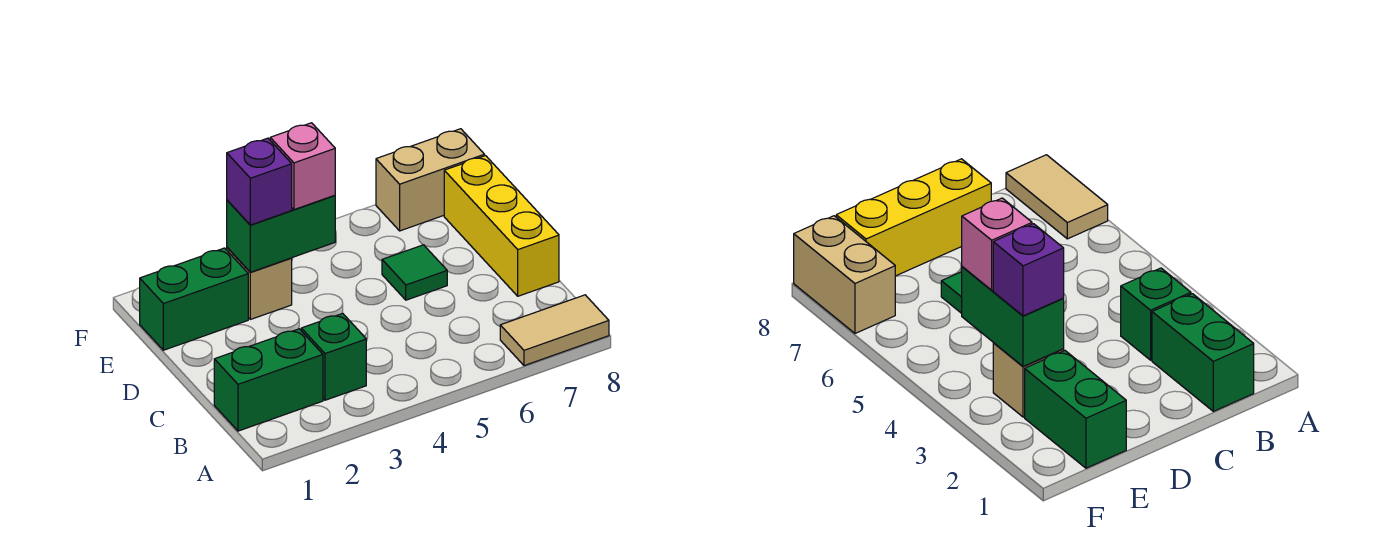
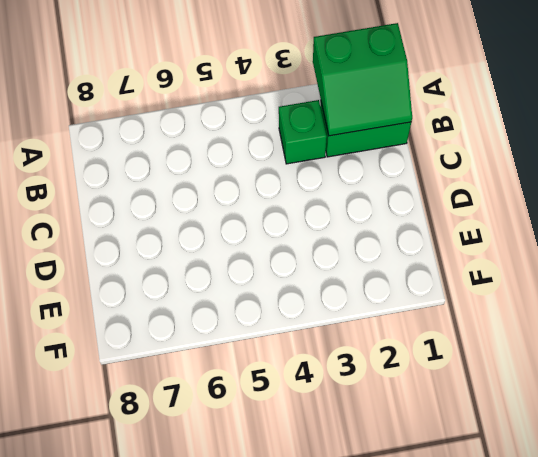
green 2x2 slope [313,23,412,136] -> none
none -> tan 1x2 tile [500,295,609,366]
none -> yellow 1x3 brick [444,156,559,296]

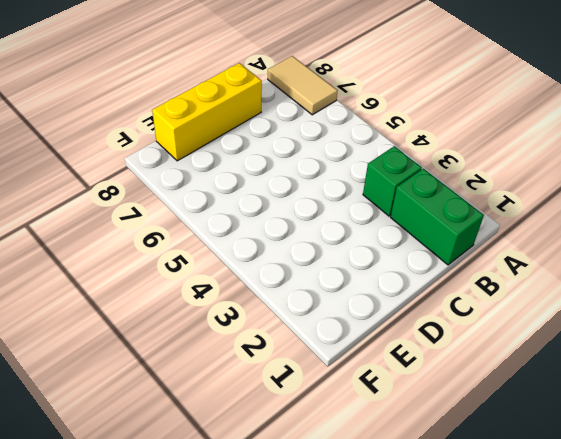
none -> green 1x1 tile [382,245,447,300]
none -> green 1x2 brick [140,248,248,350]

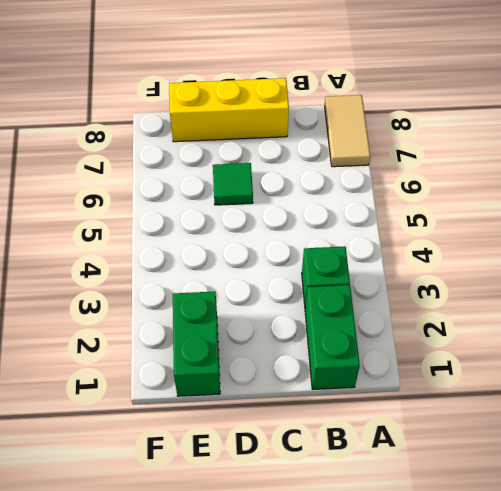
none -> tan 1x1 brick [227,248,292,319]
none -> tan 1x2 brick [376,129,485,231]

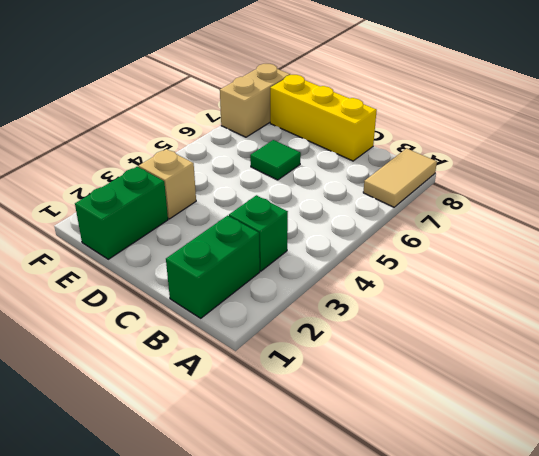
none -> green 1x2 brick [227,195,335,272]
none -> purple 1x1 brick [227,138,292,225]

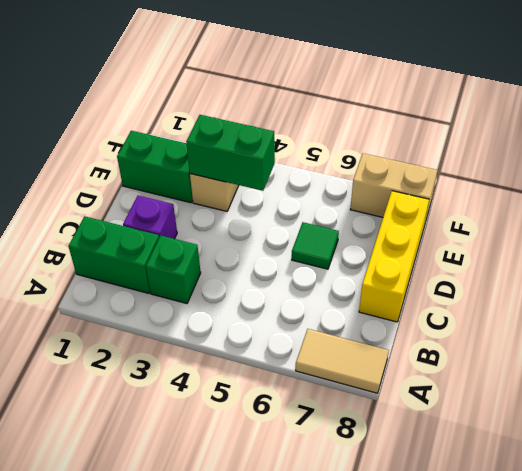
purple 1x1 brick [123,196,177,239] -> purple 1x1 brick moved to [227,138,292,225]
none -> pink 1x1 brick [270,123,335,210]

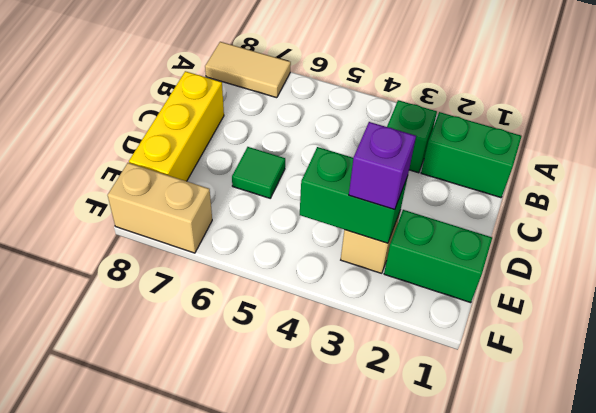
none -> pink 1x1 brick [270,123,335,210]

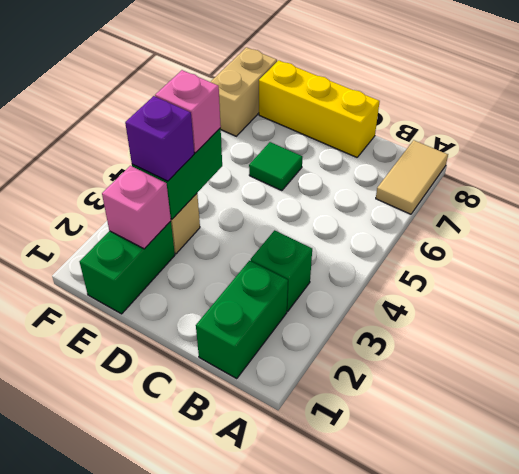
pink 1x1 brick [102,166,171,249] -> none

